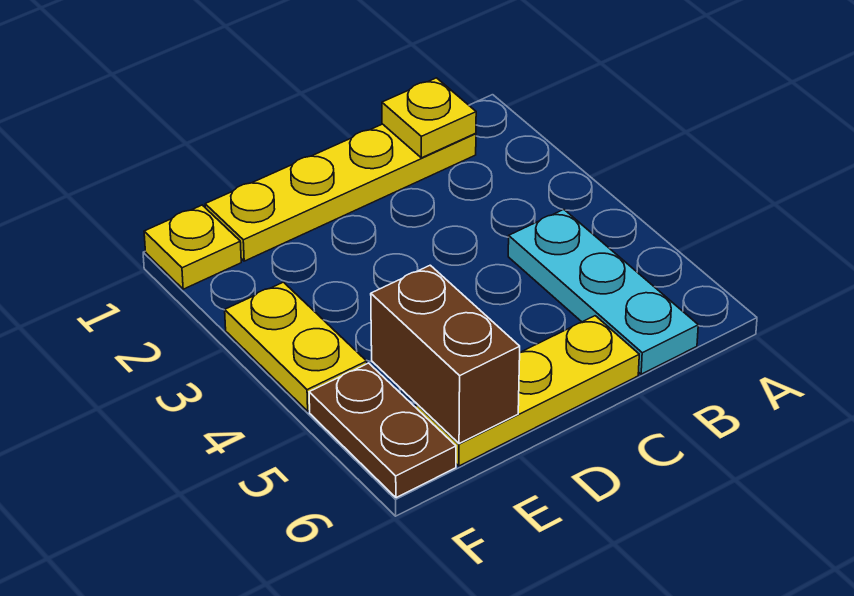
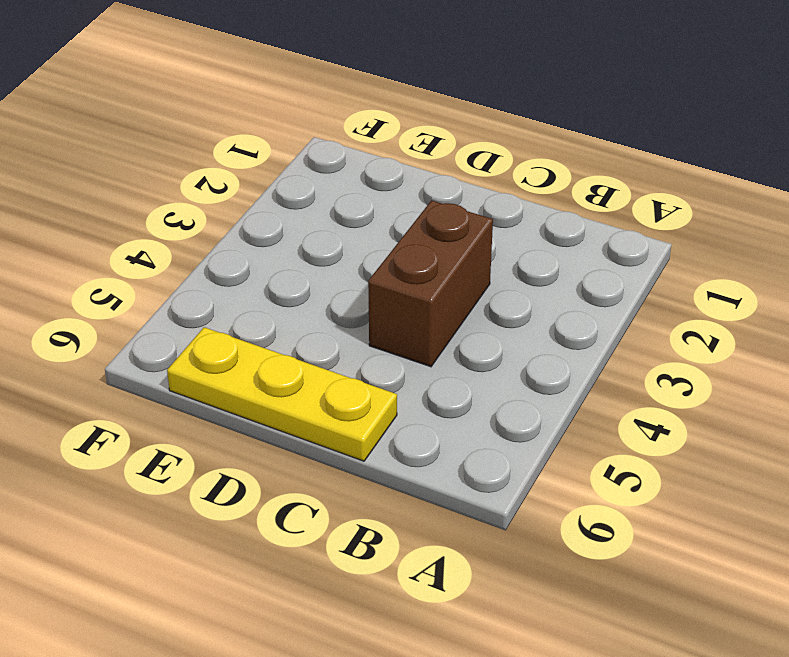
brown 1x2 brick [368,200,493,367] -> brown 1x2 brick moved to [371,265,520,444]
none -> yellow 1x4 plate [205,124,476,261]
none -> cyan 1x3 plate [508,210,698,374]

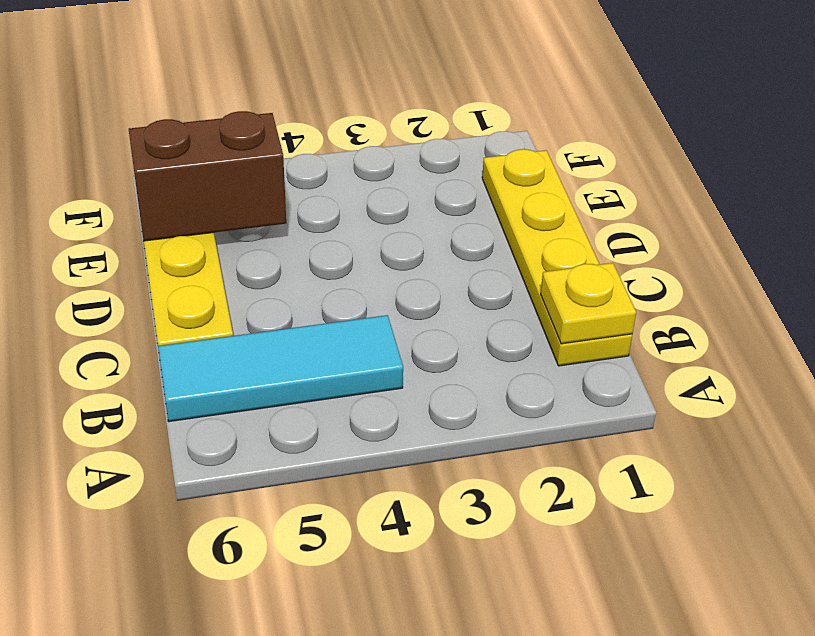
cyan 1x3 tile [158,315,403,422] -> cyan 1x3 plate [508,210,698,374]
none -> yellow 1x1 plate [144,205,241,289]
none -> yellow 1x2 plate [225,282,367,411]

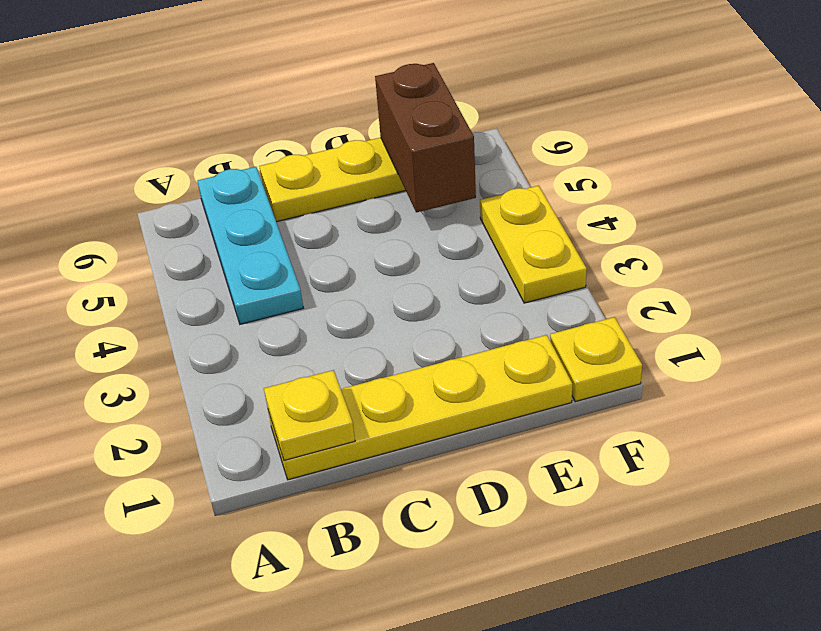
none -> brown 1x2 plate [309,363,456,498]

